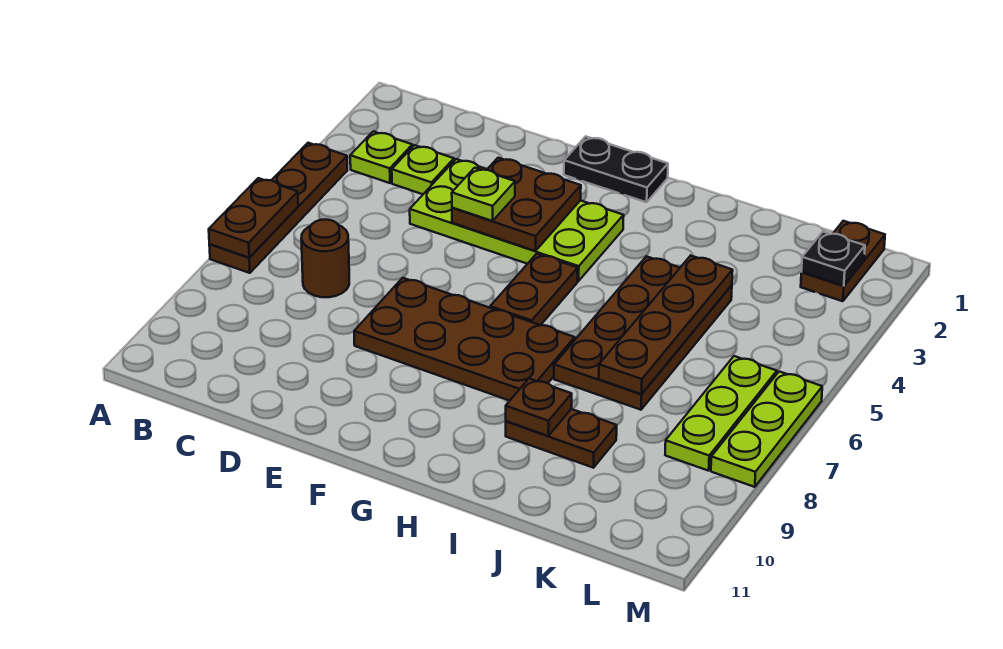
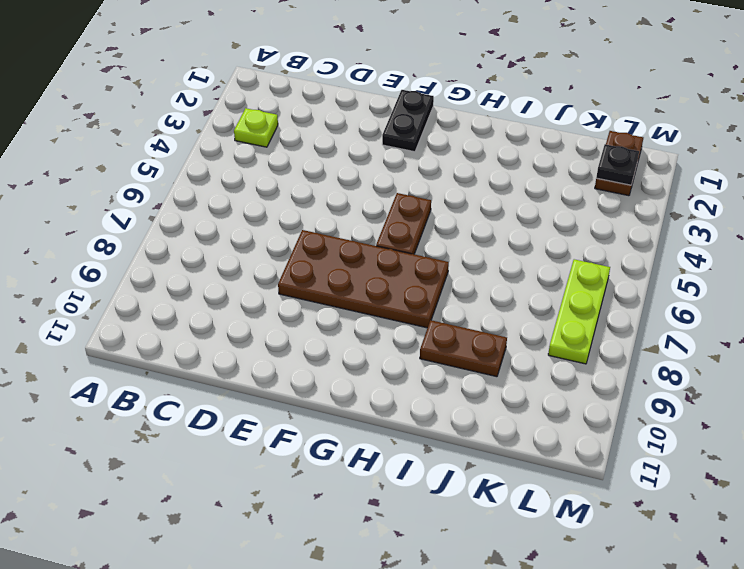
black 1x2 plate [382,90,434,152] -> black 1x2 plate turned to [564,136,668,202]
none -> brown 1x4 plate [209,143,347,273]
none -> lime 1x1 plate [392,145,454,194]
none -> brown 1x1 round brick [301,219,349,297]

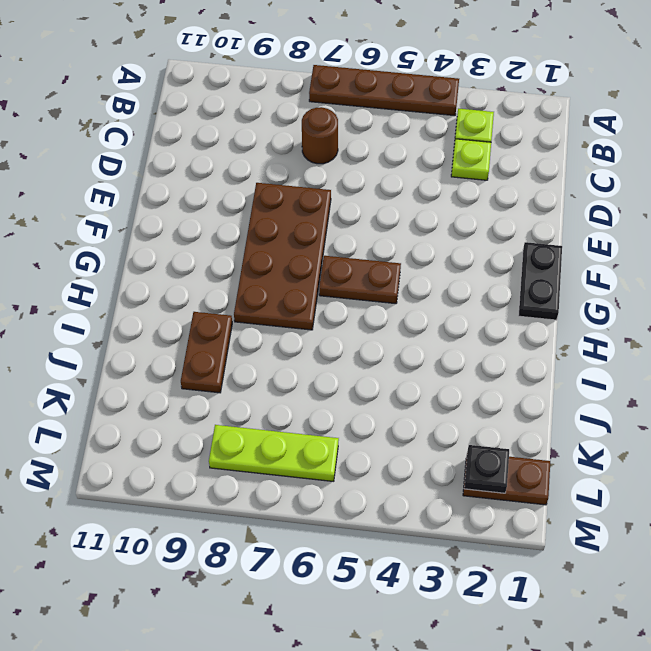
none -> lime 2x4 plate [410,159,624,281]
none -> brown 2x4 plate [554,256,732,410]
none -> lime 1x3 plate [711,372,822,487]

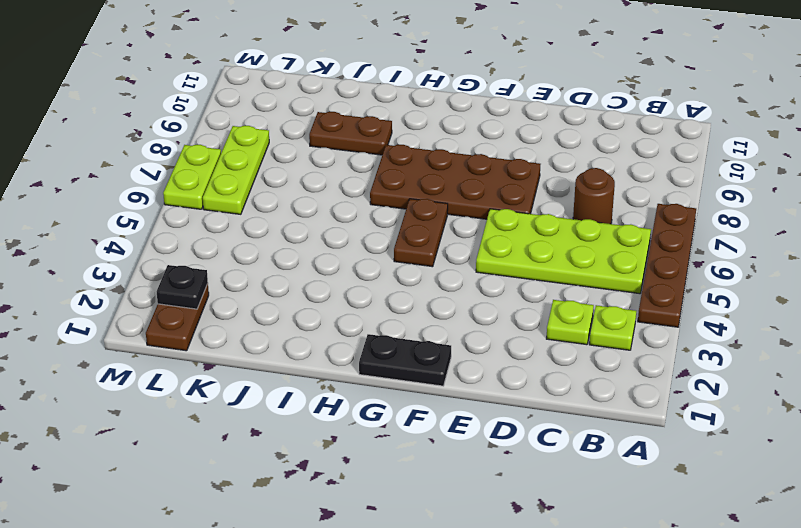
lime 2x4 plate [476,209,651,294] -> lime 2x4 plate moved to [410,159,624,281]
lime 1x2 plate [163,145,221,209] -> lime 1x3 plate [711,372,822,487]
none -> brown 2x4 plate [554,256,732,410]
none -> brown 1x2 plate [209,178,298,258]
none -> brown 2x2 plate [452,158,581,251]

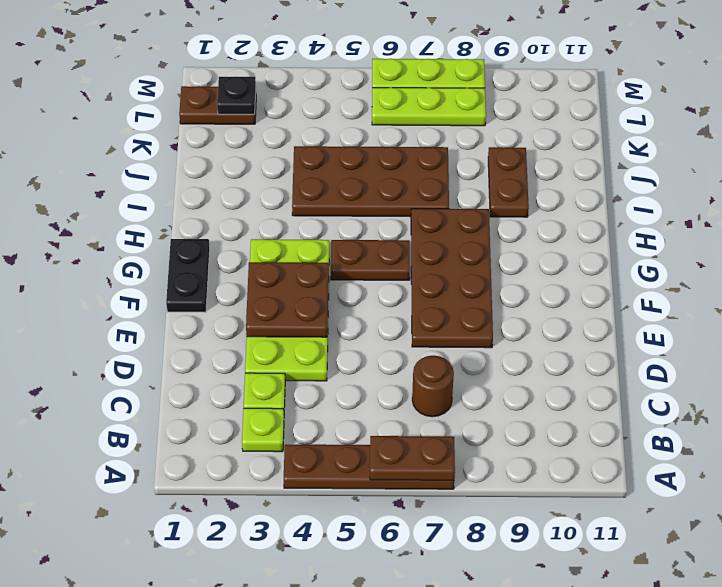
none -> brown 1x1 plate [506,379,572,436]
none -> brown 1x4 plate [599,256,733,394]
none -> lime 1x1 plate [452,168,515,221]

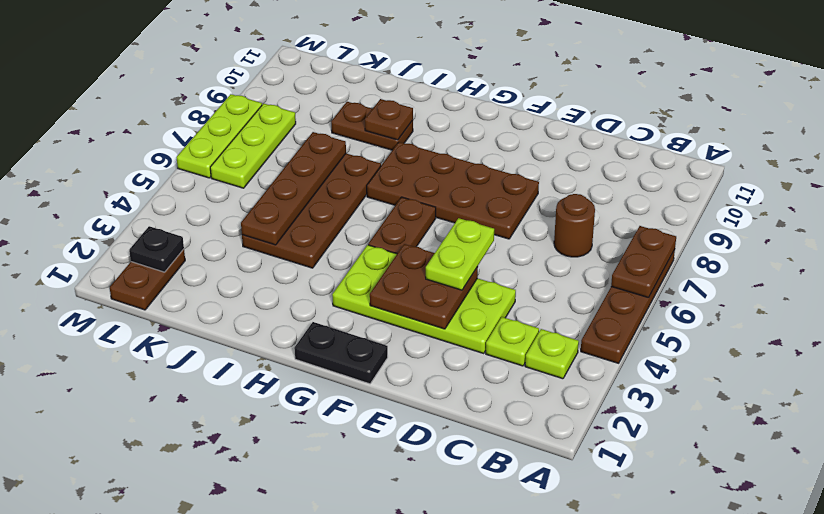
lime 1x2 plate [426,218,494,290] -> lime 1x1 plate [452,168,515,221]

